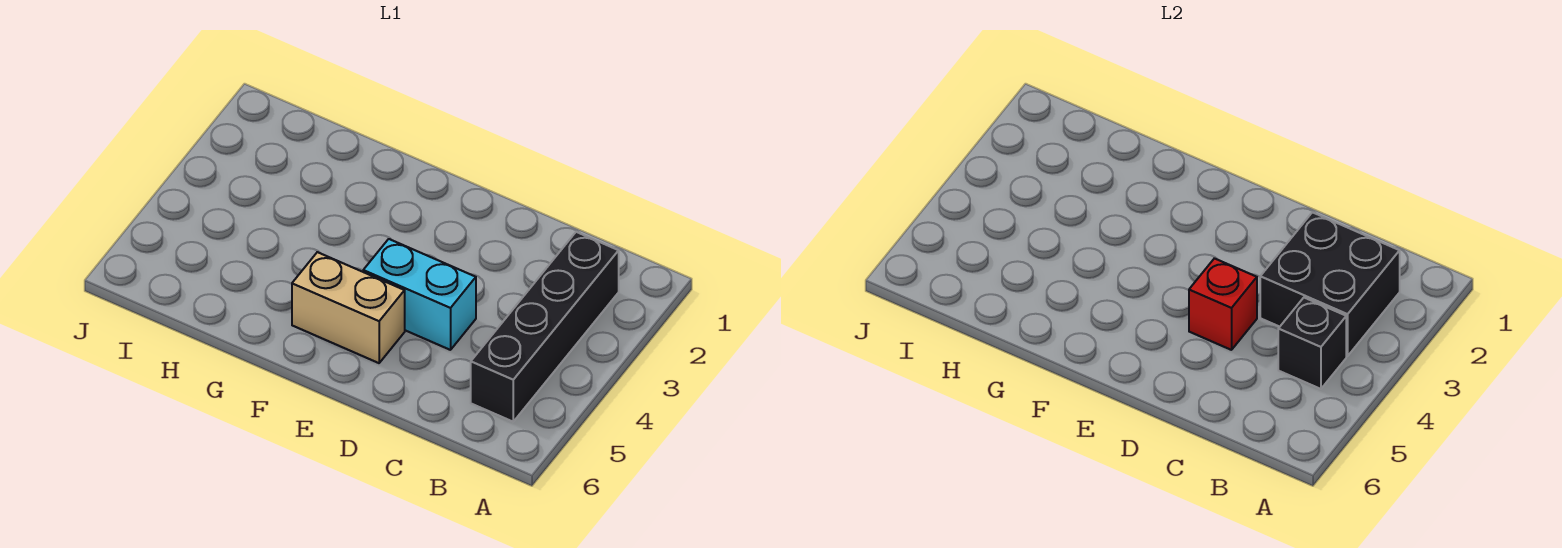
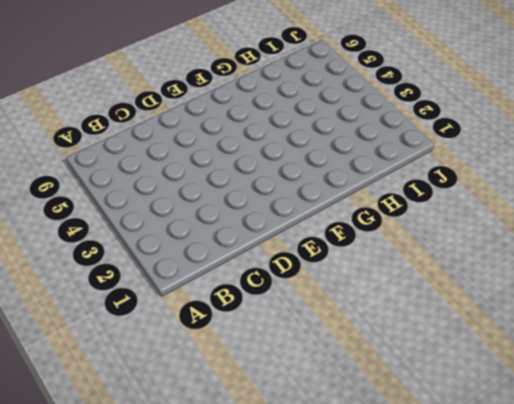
none -> black 1x4 brick [471,232,619,422]
none -> cyan 1x2 brick [363,239,476,350]

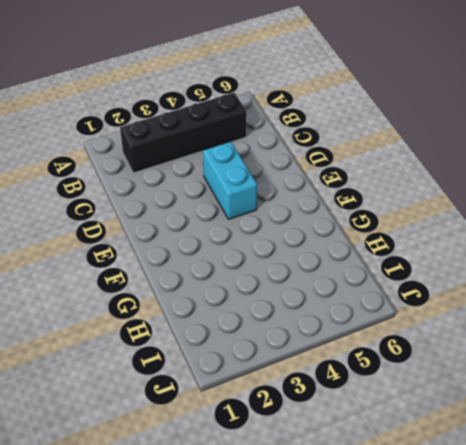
none -> tan 1x2 brick [292,252,405,363]
none -> black 2x2 brick [1260,212,1400,356]

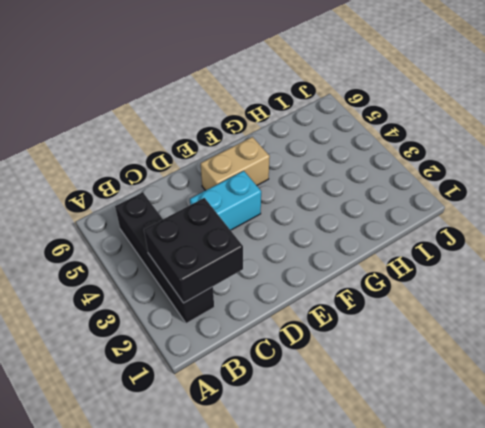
none -> black 1x1 brick [1278,298,1346,389]
none -> red 1x1 brick [1189,258,1257,350]

